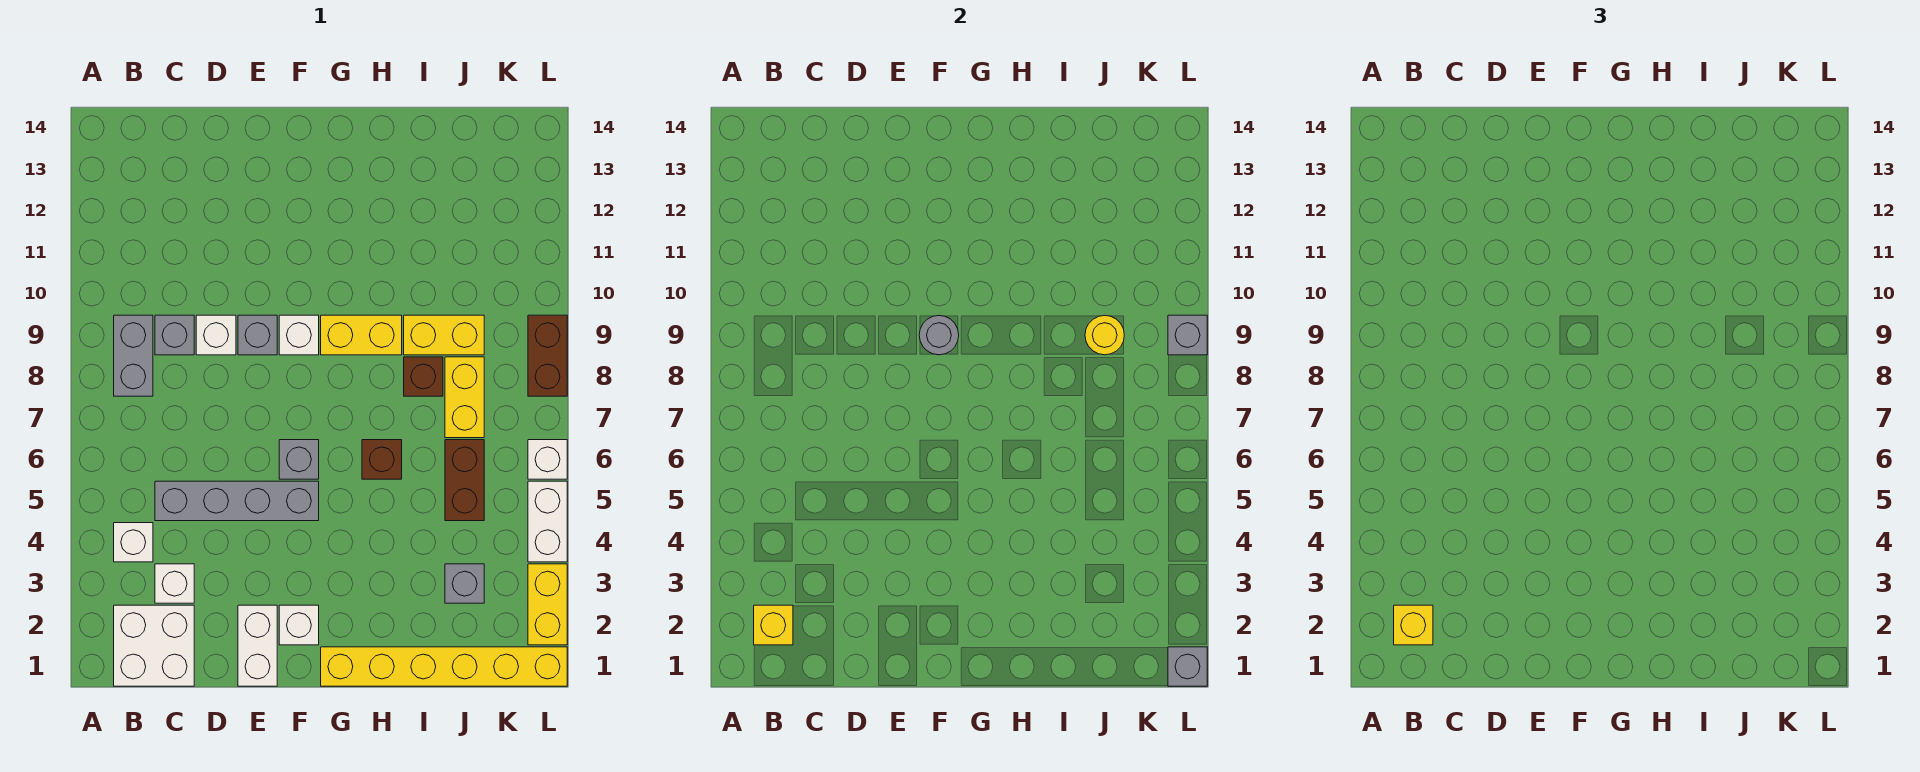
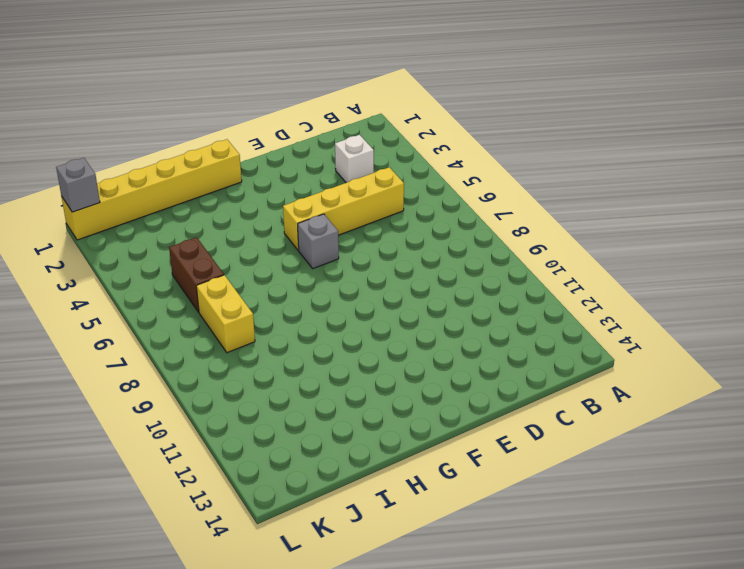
yellow 1x4 brick [283,167,404,250] -> grey 1x4 brick [155,481,319,521]
none -> white 2x2 brick [114,605,194,686]
none -> white 1x1 brick [114,523,153,562]
none -> grey 1x2 brick [114,315,153,396]
none -> grey 1x1 brick [155,315,194,355]

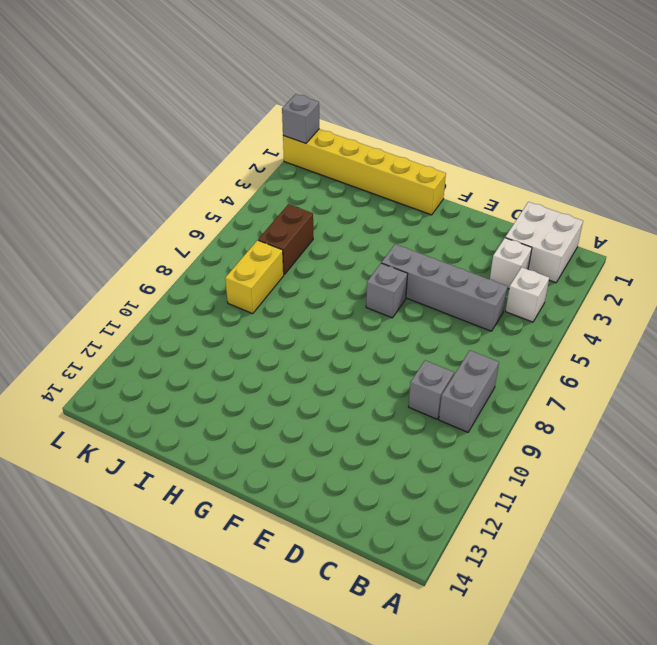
none -> white 1x1 brick [196,315,236,355]
none -> white 1x2 brick [238,605,277,686]
none -> grey 1x1 brick [238,315,277,355]
none -> white 1x1 brick [279,605,319,645]

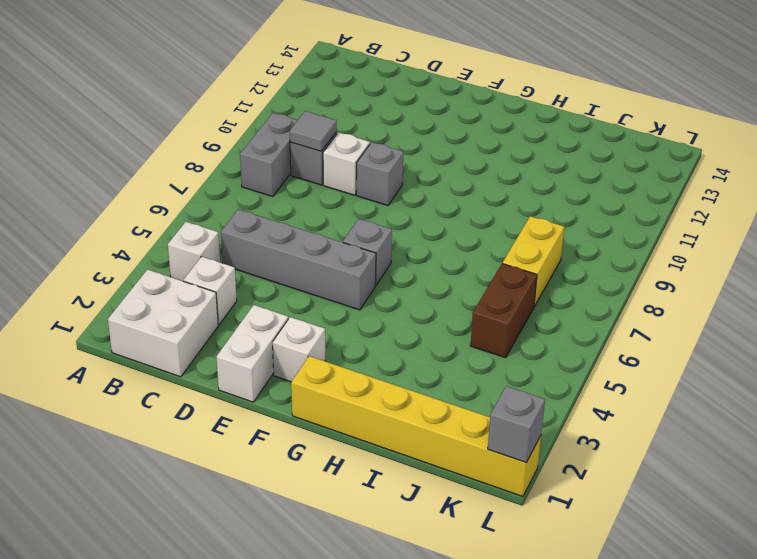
grey 1x1 tile [290,111,337,151] -> none
none -> white 1x1 brick [279,315,319,355]
none -> yellow 1x2 brick [321,315,402,355]
none -> brown 1x1 brick [362,440,402,479]
none -> brown 1x1 brick [404,357,443,396]

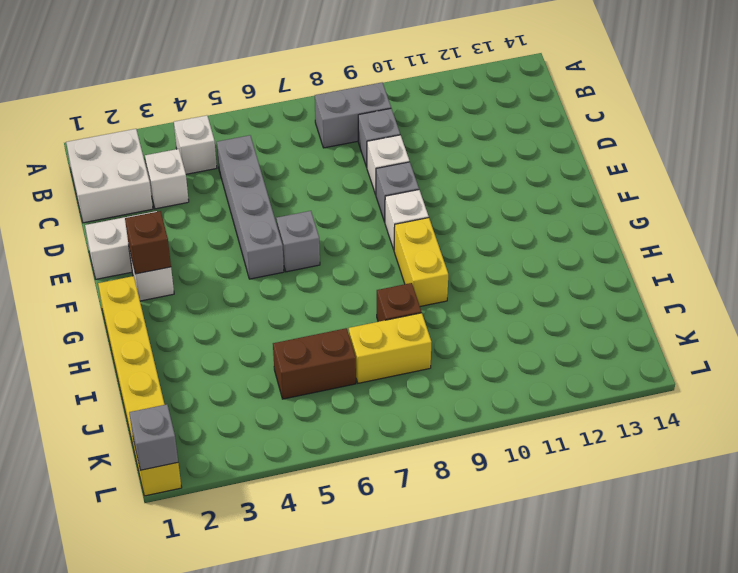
brown 1x1 brick [125,211,171,274] -> brown 1x1 brick moved to [362,440,402,479]
none -> yellow 1x2 brick [404,315,484,355]
none -> grey 1x1 brick [445,564,484,603]
none -> yellow 1x2 brick [528,564,567,645]
none -> white 1x2 brick [528,481,567,562]

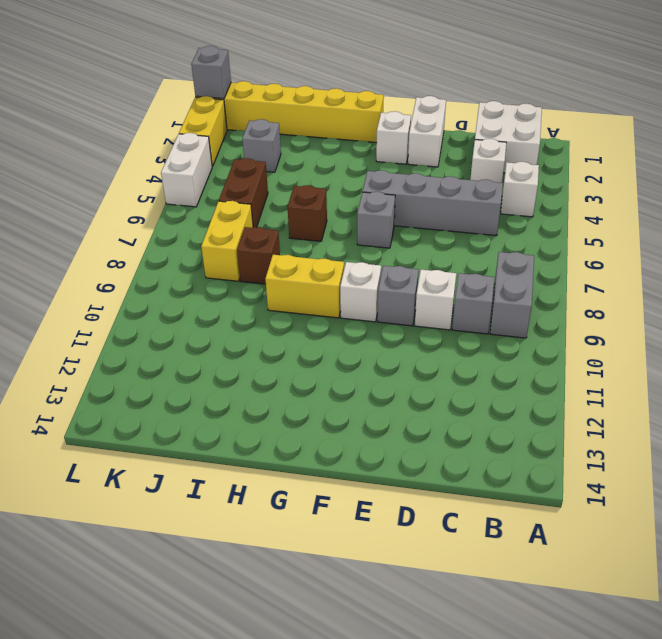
none -> yellow 1x2 brick [404,315,484,355]
none -> white 1x1 brick [528,440,567,479]
none -> brown 1x2 brick [528,315,567,396]
none -> yellow 1x1 brick [754,605,793,645]

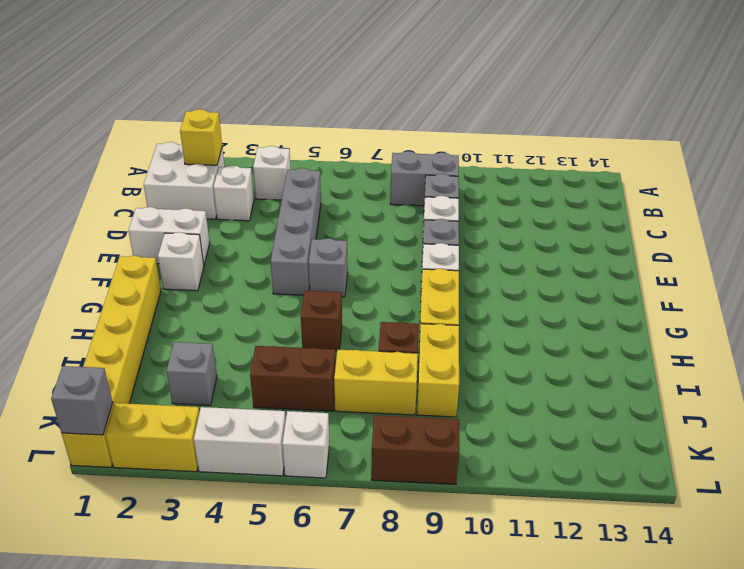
none -> grey 1x1 round brick [919,316,959,355]
none -> yellow 1x1 round brick [1085,315,1124,355]
none -> grey 1x1 brick [1168,315,1207,355]
none -> yellow 1x1 brick [1394,605,1433,645]

